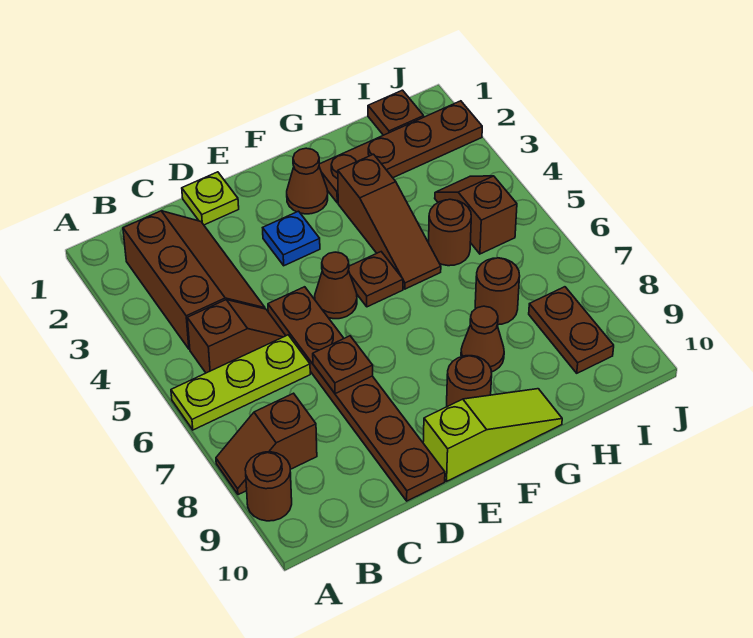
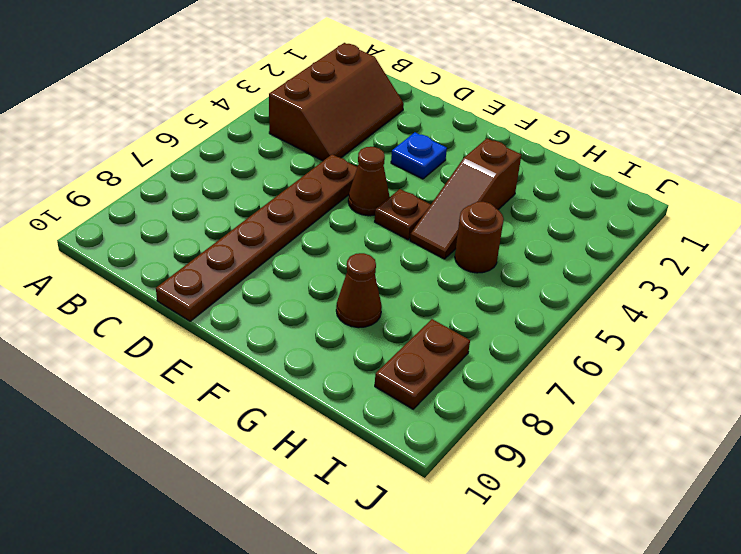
none -> lime 1x3 plate [171,335,310,430]
none -> brown 1x2 slope [216,393,317,495]
none -> brown 1x1 round brick [245,452,292,521]

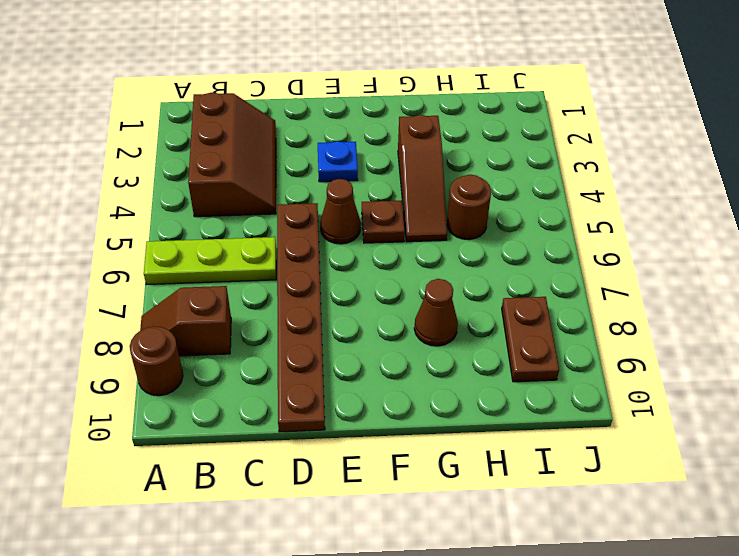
none -> brown 1x2 slope [187,300,286,373]
none -> lime 1x1 plate [182,172,239,225]
none -> lime 1x3 slope [423,389,562,481]

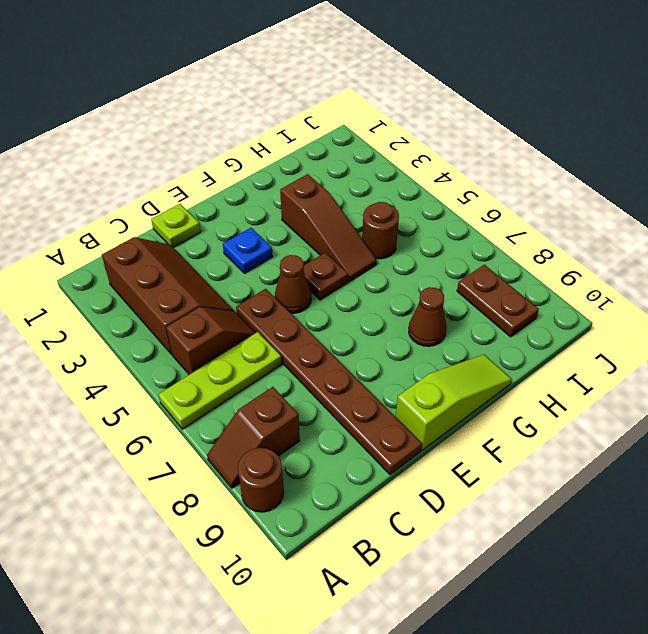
none -> brown 1x1 cone [287,148,328,214]
none -> brown 1x1 round brick [447,356,492,407]
none -> brown 1x4 plate [319,101,482,203]

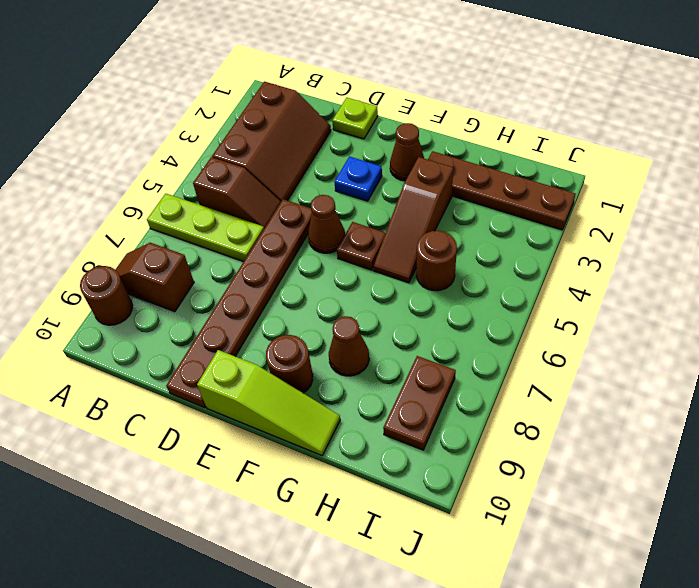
none -> brown 1x1 round brick [475,258,520,325]
none -> brown 1x1 plate [368,90,424,135]
none -> brown 1x2 slope [435,176,517,254]

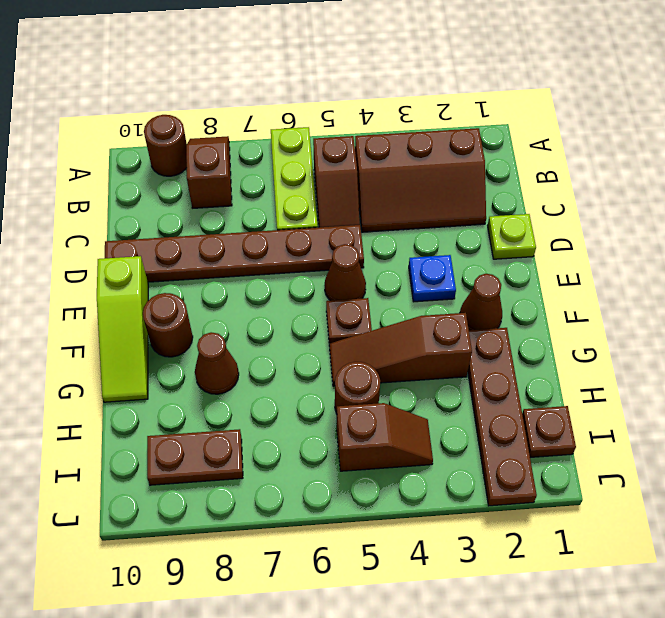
none -> brown 1x1 round brick [475,258,520,325]
none -> brown 1x1 plate [313,336,373,394]

